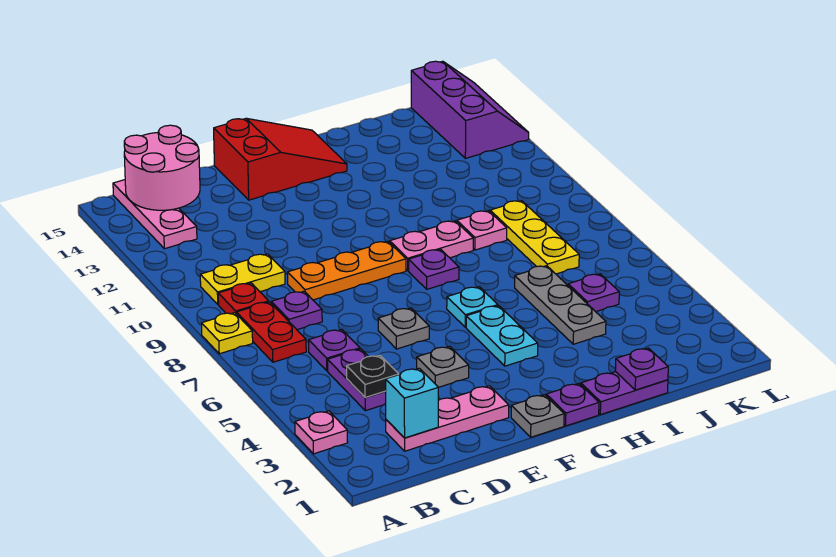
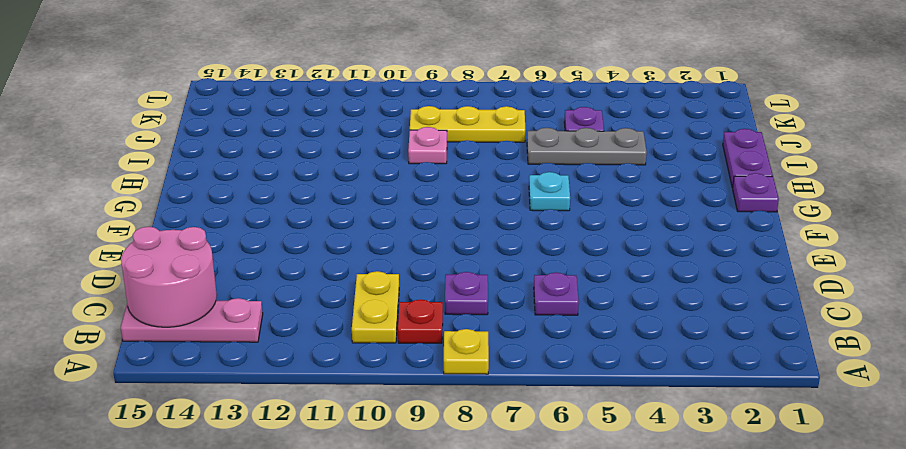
none -> pink 1x1 plate [295,411,348,454]
none -> red 1x2 plate [237,302,306,362]
none -> pink 1x3 plate [386,386,509,451]
none -> purple 1x2 plate [328,349,386,411]

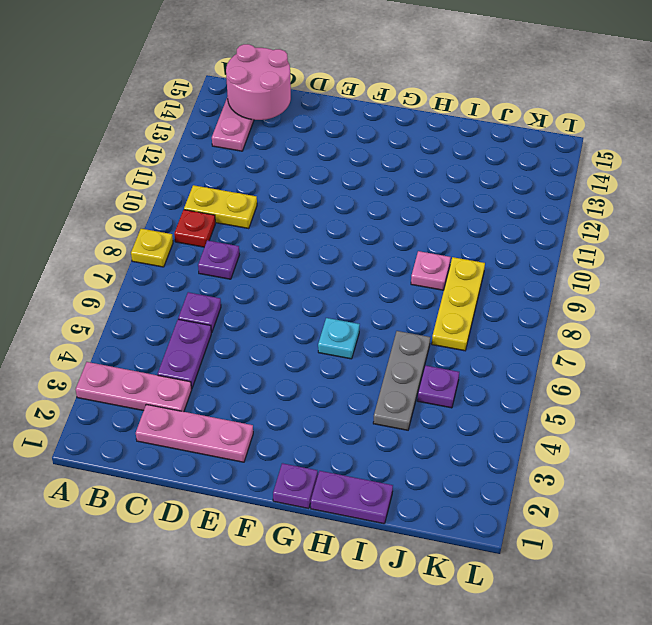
pink 1x3 plate [75,362,192,412] -> pink 1x1 plate [295,411,348,454]
none -> red 1x2 plate [237,302,306,362]
none -> orange 1x3 plate [287,241,406,300]
none -> grey 1x1 plate [417,347,469,387]
none -> grey 1x1 plate [378,308,429,349]

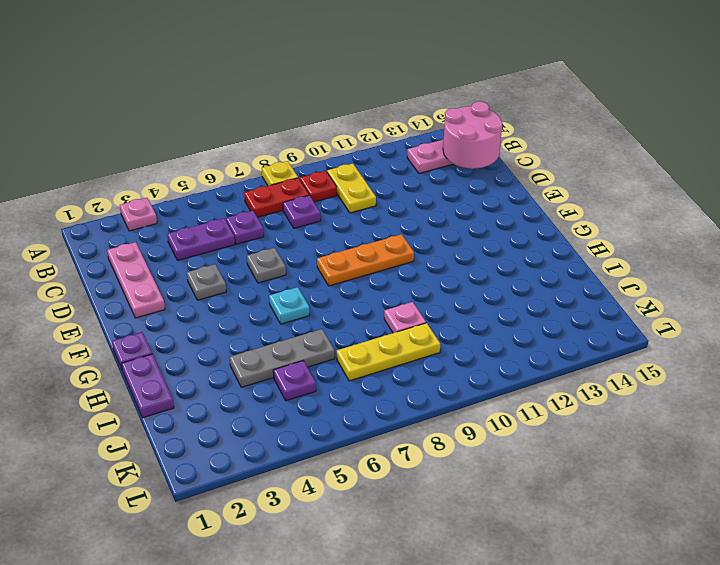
orange 1x3 plate [317,234,414,286] -> orange 1x3 plate turned to [287,241,406,300]
none -> red 2x3 slope [214,118,347,200]
none -> grey 1x1 plate [511,395,564,437]
none -> cyan 1x2 plate [466,306,538,366]
none -> purple 1x1 plate [409,249,459,289]

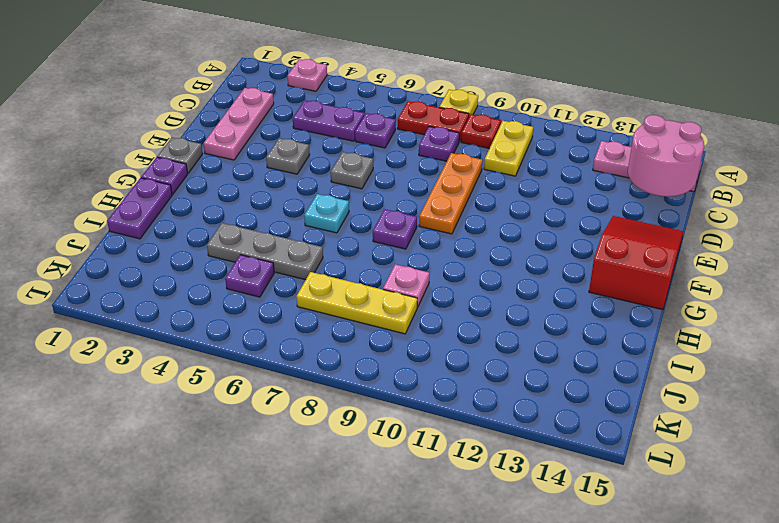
red 2x3 slope [589,216,683,310] -> red 2x3 slope turned to [214,118,347,200]
none -> cyan 1x2 plate [466,306,538,366]
none -> pink 1x2 plate [390,221,473,271]
none -> purple 2x3 slope [411,61,529,158]
none -> cyan 1x1 brick [386,368,438,438]

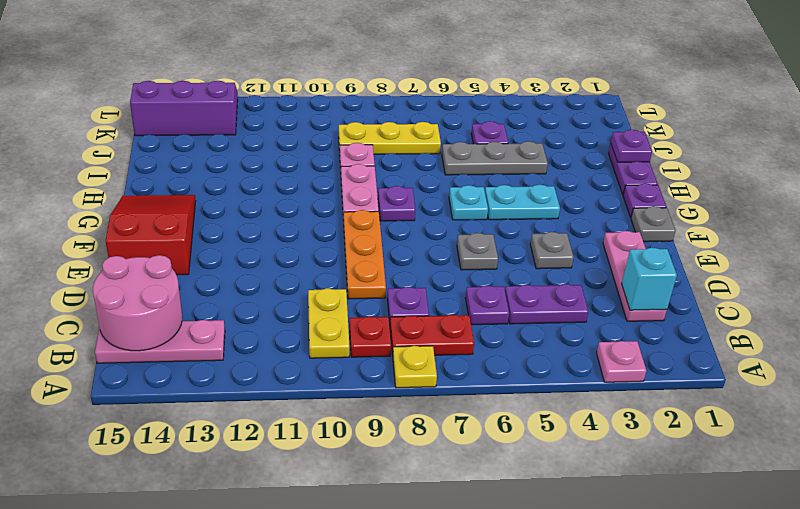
none -> black 1x1 plate [347,355,399,397]

